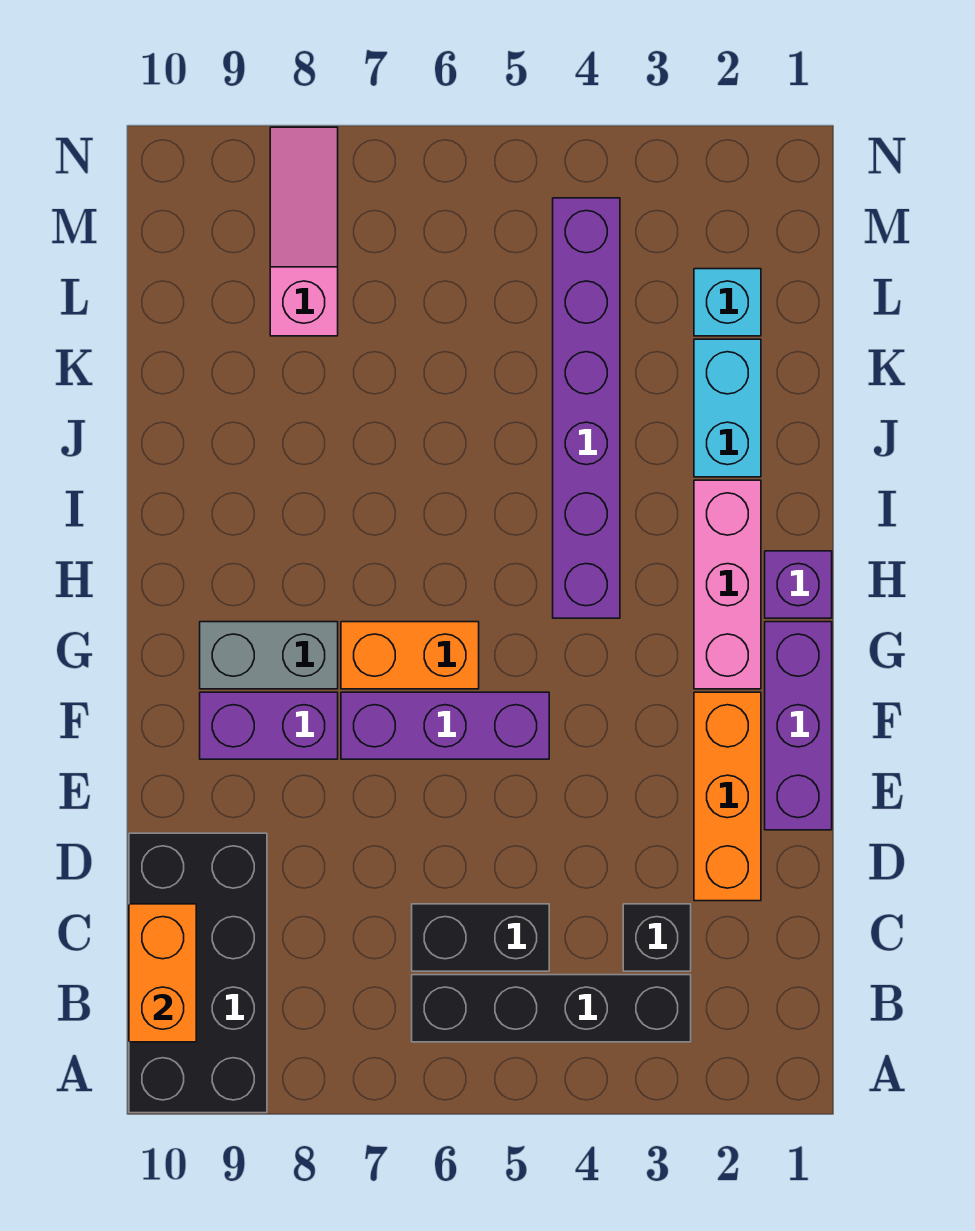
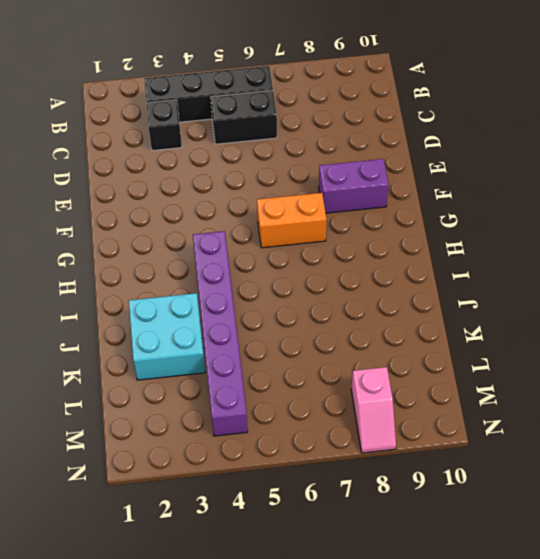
cyan 2x2 brick [129,293,205,380] -> cyan 1x2 brick [694,339,761,477]
pink 1x2 slope [351,367,396,453] -> pink 1x3 slope [270,127,338,336]
none -> black 2x4 brick [129,833,267,1113]
none -> orange 1x3 brick [694,692,761,901]
none -> purple 1x3 brick [765,622,832,830]

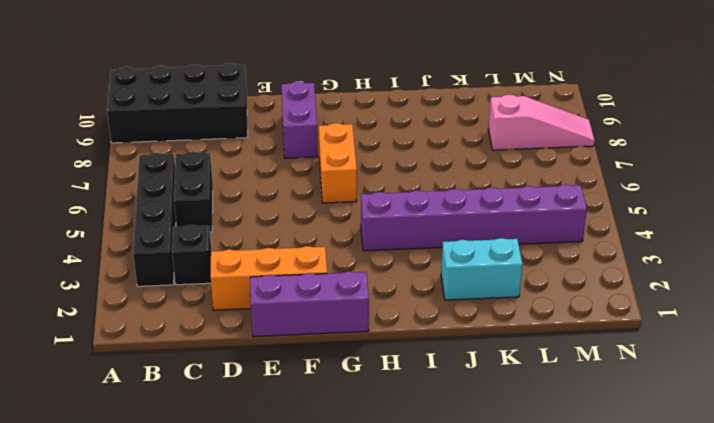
none -> purple 1x3 brick [341,692,549,759]
none -> pink 1x3 brick [694,480,761,689]
none -> grey 1x2 brick [200,622,338,689]

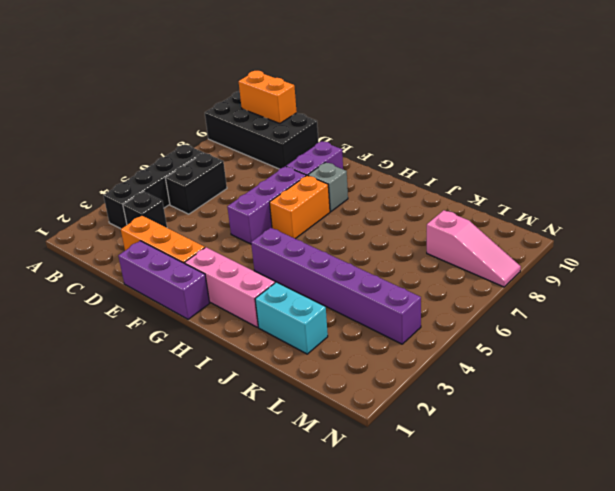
grey 1x1 brick [308,162,348,212] -> grey 1x2 brick [200,622,338,689]
none -> purple 1x1 brick [765,551,832,618]
none -> cyan 1x1 brick [694,269,761,336]

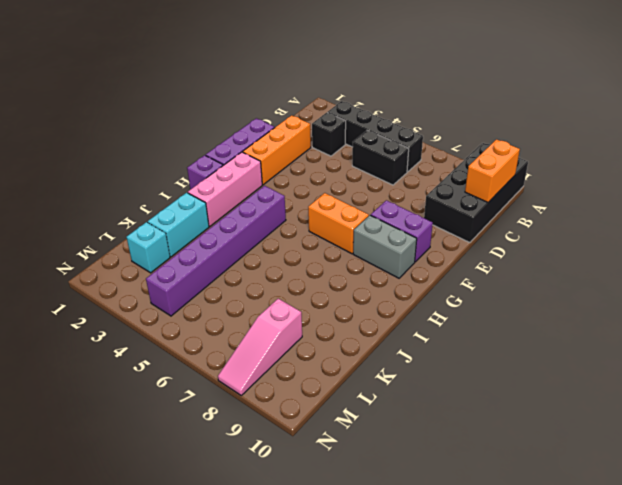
none -> purple 1x3 brick [341,692,549,759]

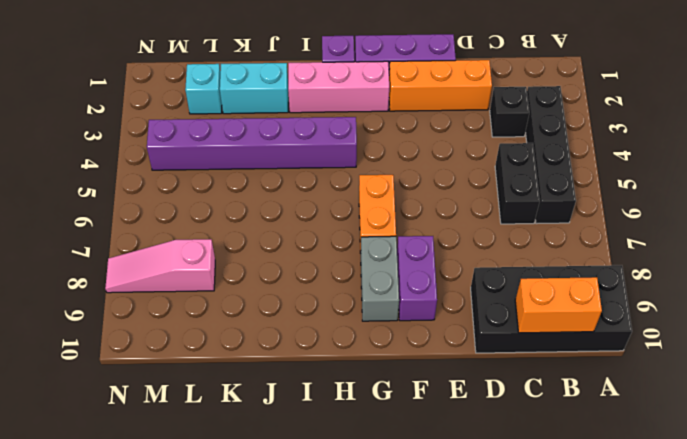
none -> purple 1x3 brick [341,692,549,759]

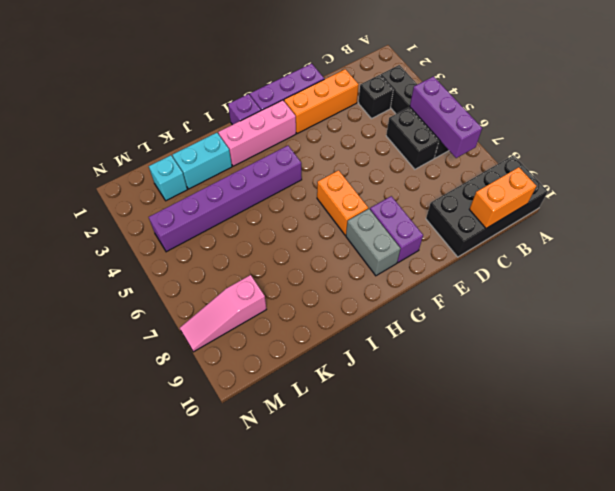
purple 1x3 brick [410,76,482,158] -> purple 1x3 brick moved to [341,692,549,759]

